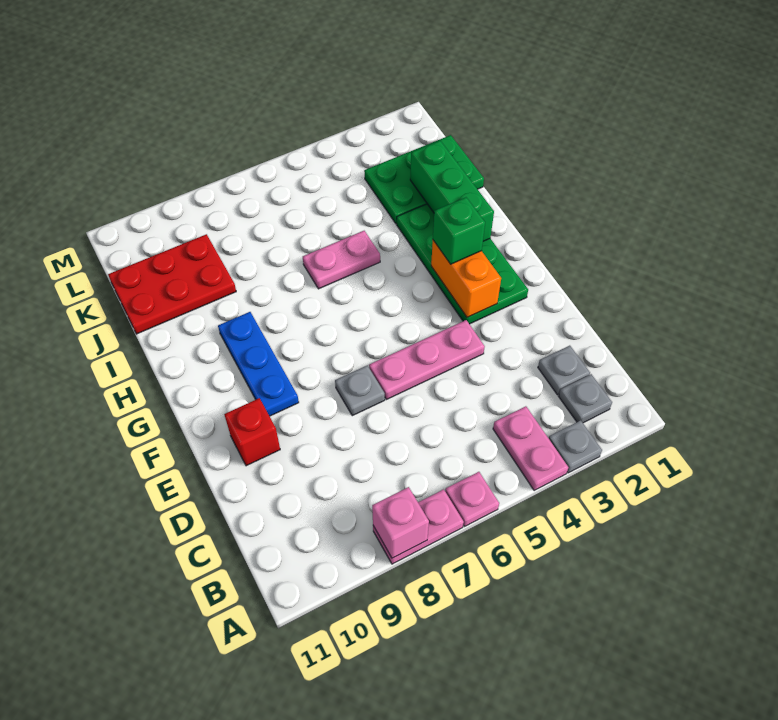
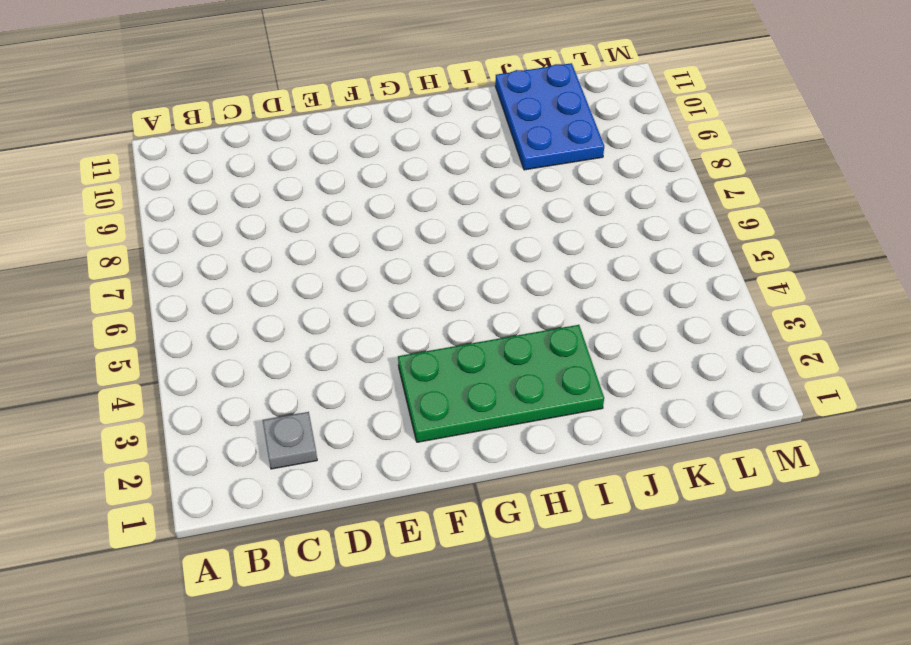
blue 2x3 plate [495,63,604,170] -> red 2x3 plate [108,234,236,334]
none -> grey 1x1 plate [549,420,602,473]
none -> pink 1x2 plate [493,406,568,491]
none -> pink 1x1 plate [445,472,499,526]

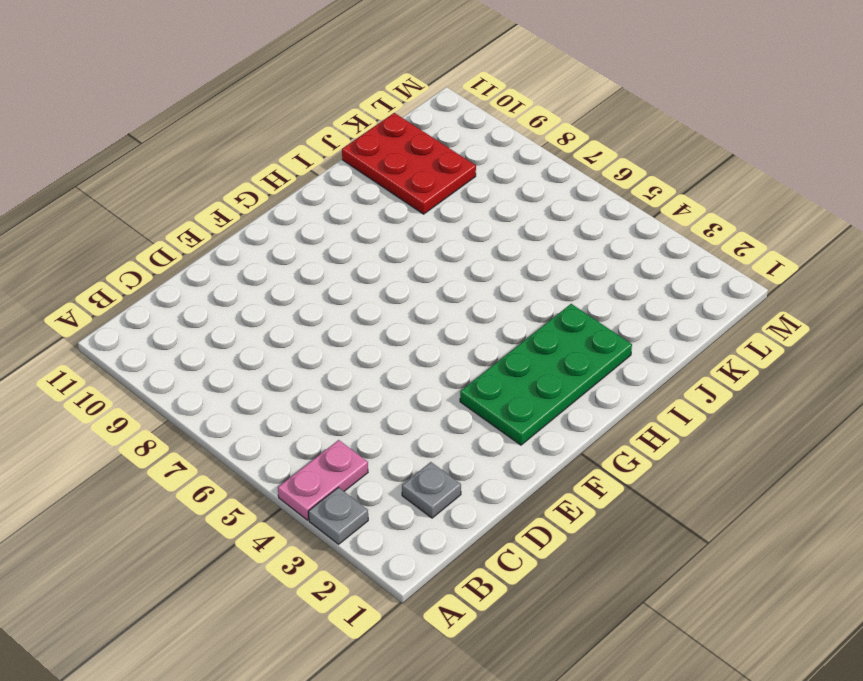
none -> pink 1x1 plate [445,472,499,526]
none -> pink 1x2 plate [373,489,464,564]
none -> grey 1x1 plate [559,374,612,423]

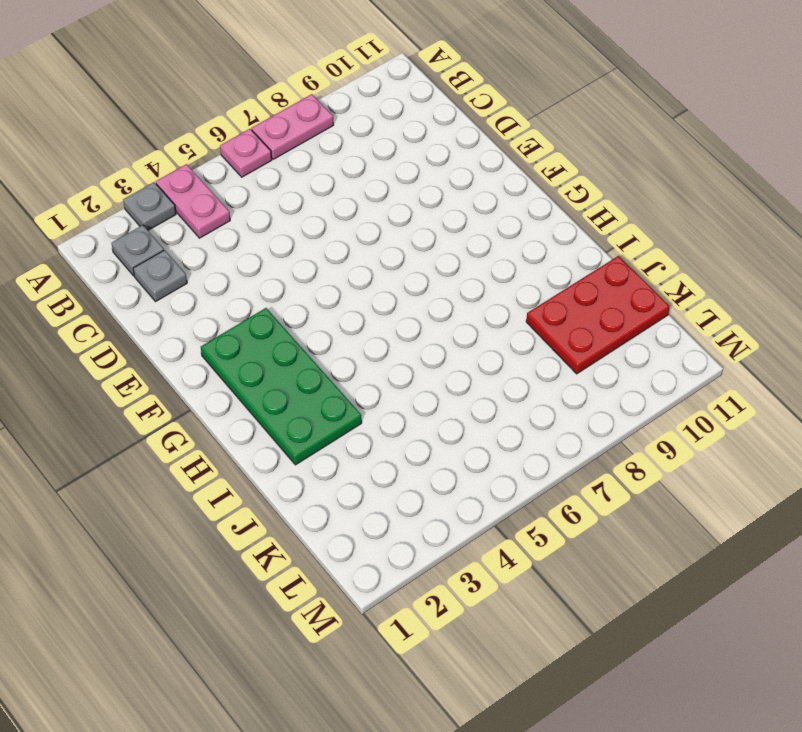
none -> pink 1x3 plate [369,320,485,400]
none -> grey 1x1 plate [335,365,385,416]
none -> red 1x1 brick [224,398,280,466]

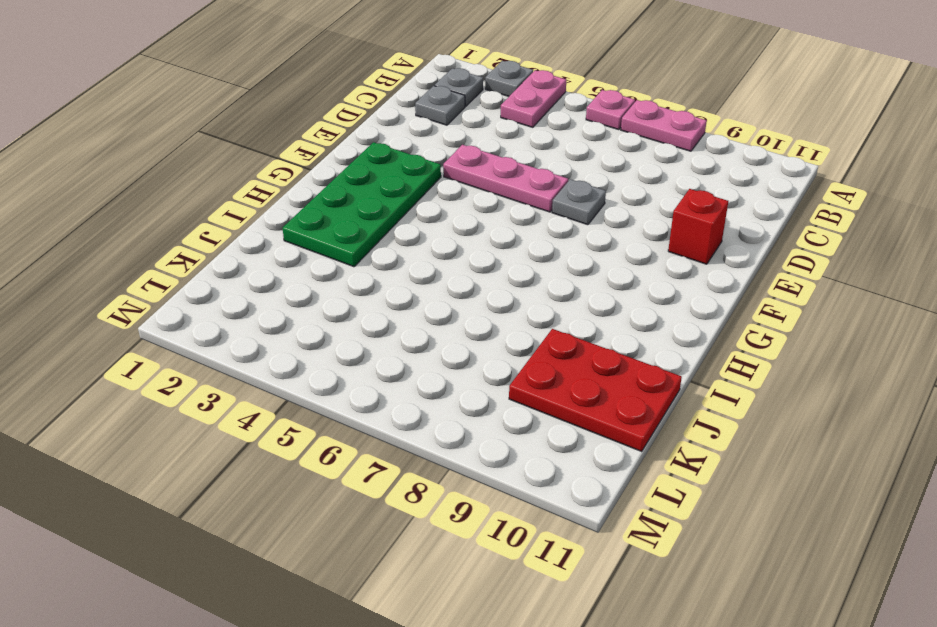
none -> blue 1x3 plate [218,312,299,416]
none -> pink 1x2 plate [303,231,380,289]
none -> green 2x3 plate [364,135,484,224]

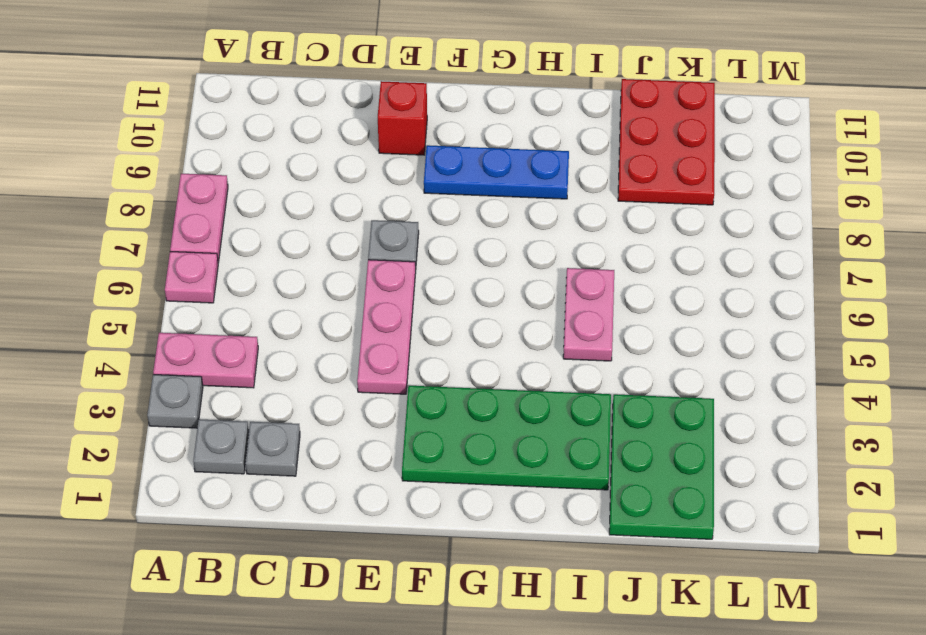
none -> pink 1x1 brick [372,487,429,558]
none -> orange 1x2 brick [431,240,501,317]
none -> green 1x3 brick [410,141,494,241]

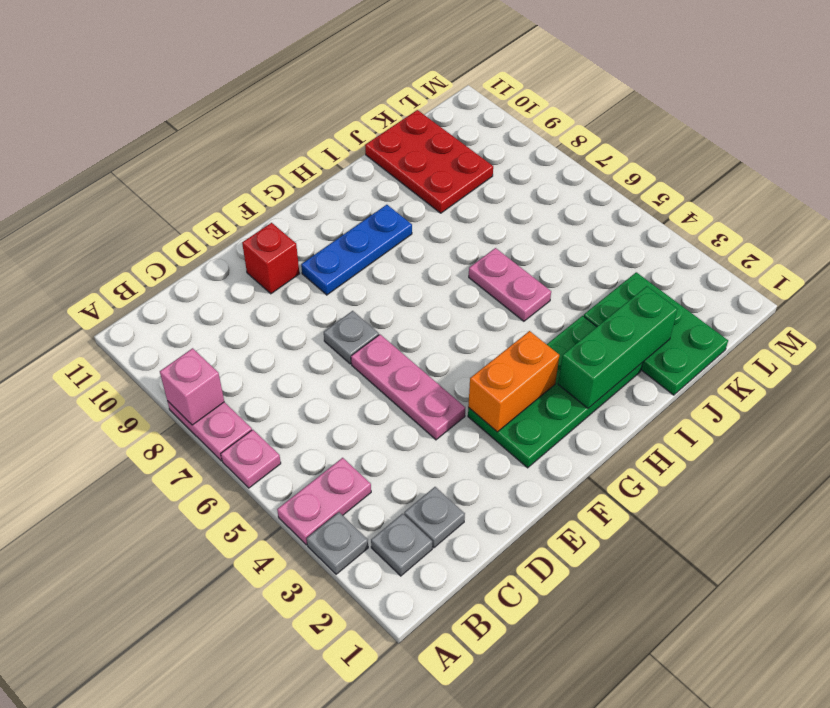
none -> green 1x1 brick [433,197,485,264]

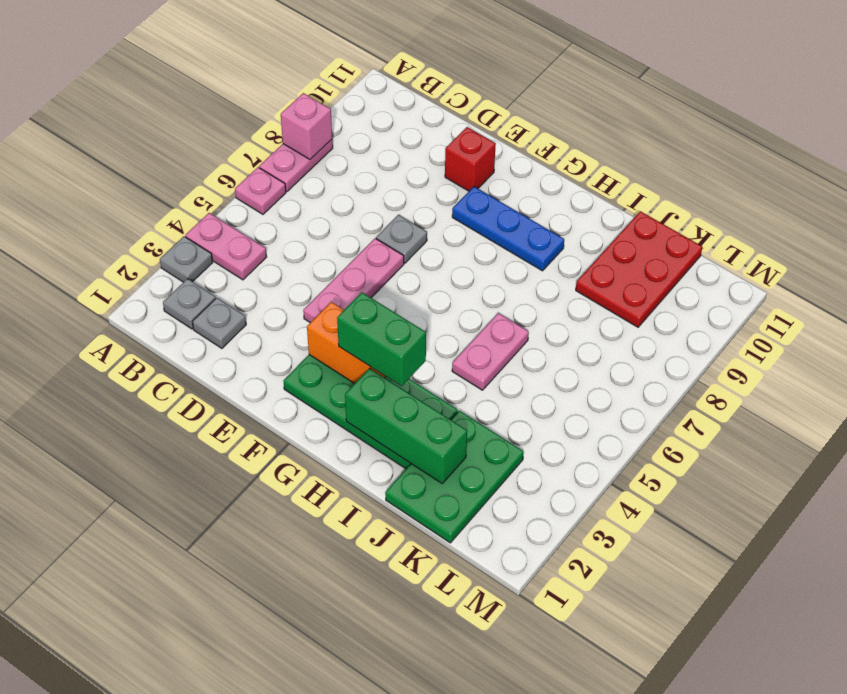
green 1x2 brick [337,293,426,386] -> green 1x1 brick [433,197,485,264]

